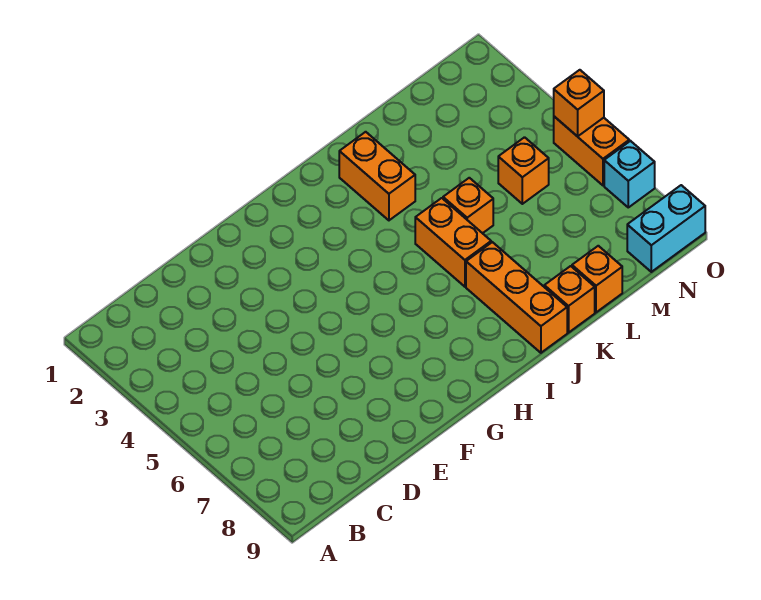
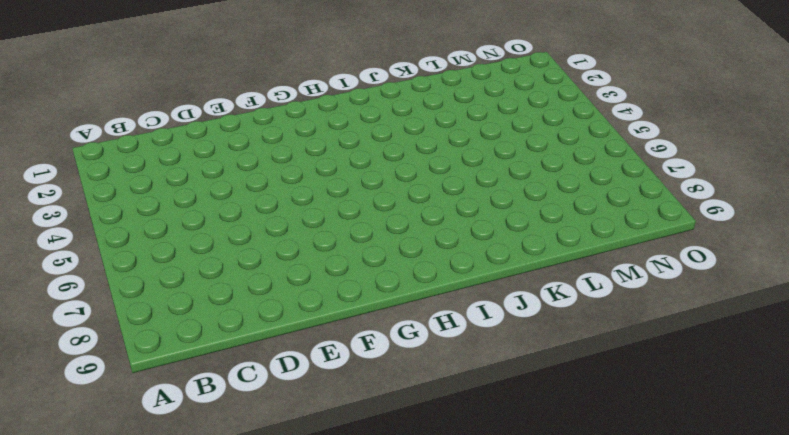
none -> orange 1x2 brick [339,132,415,220]
none -> orange 1x2 brick [415,198,491,287]

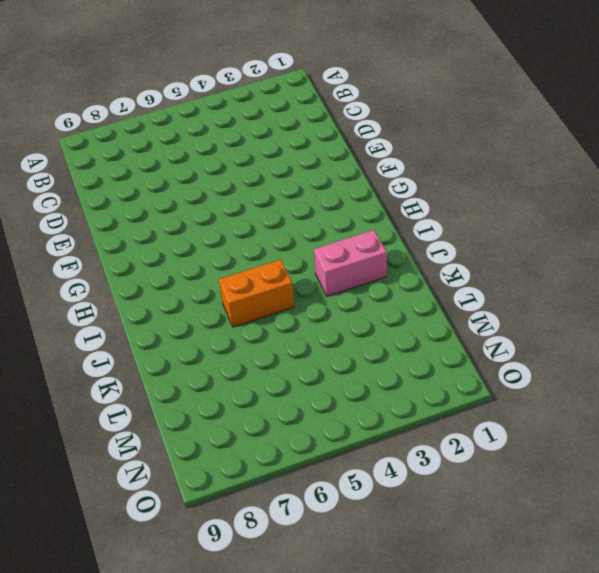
pink 1x2 brick [314,230,387,296] -> orange 1x2 brick [339,132,415,220]
none -> orange 1x3 brick [466,242,567,353]
none -> orange 1x1 brick [443,178,493,233]

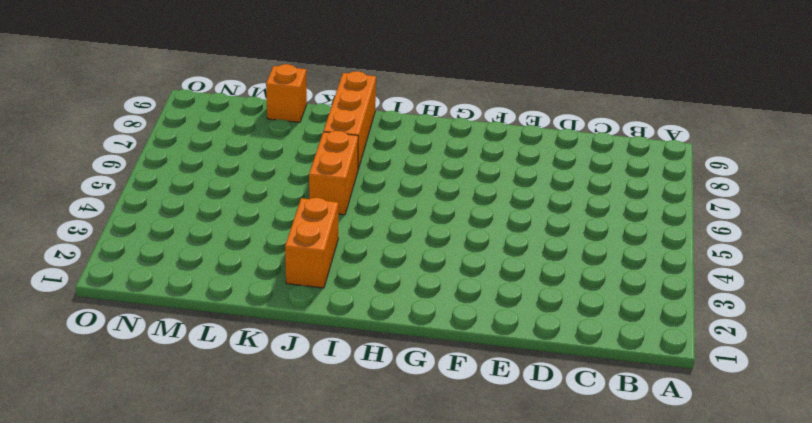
none -> orange 1x1 brick [443,178,493,233]
none -> orange 1x1 brick [544,266,595,333]

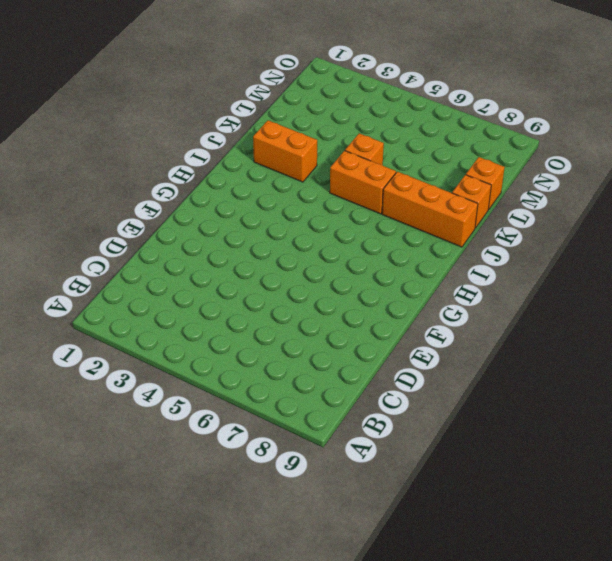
none -> orange 1x1 brick [498,137,549,204]
none -> cyan 1x2 brick [627,185,705,272]

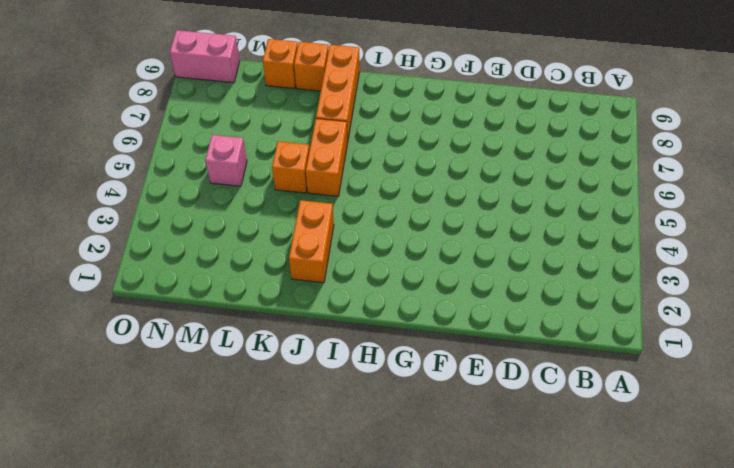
pink 1x1 brick [205,135,247,186] -> orange 1x1 brick [498,137,549,204]
pink 1x2 brick [170,30,240,83] -> cyan 1x2 brick [627,185,705,272]
none -> orange 1x2 brick [554,117,629,185]
none -> cyan 1x1 brick [604,141,655,207]

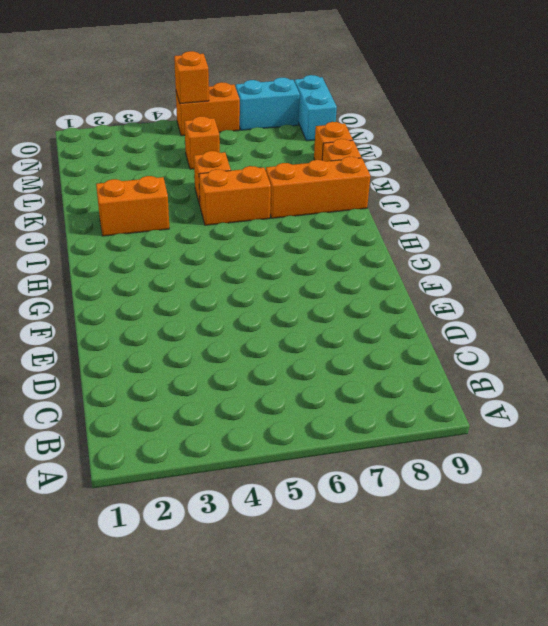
cyan 1x2 brick [236,78,300,130] -> cyan 1x1 brick [604,141,655,207]

